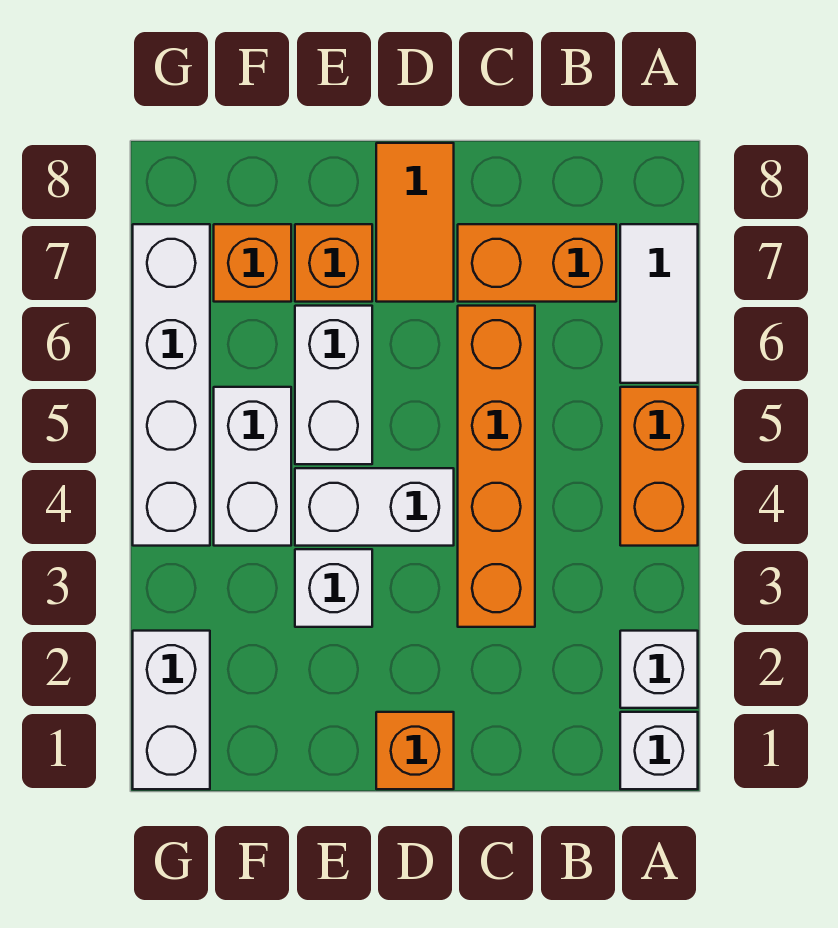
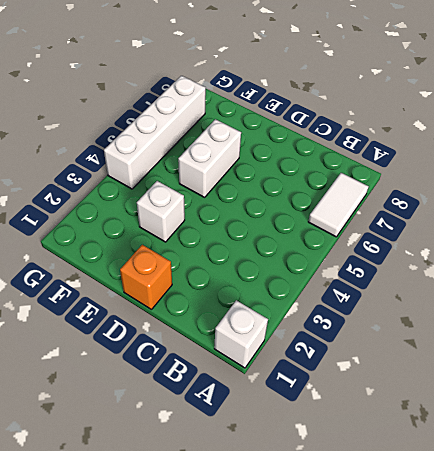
none -> white 1x1 brick [620,631,698,708]
none -> orange 1x2 brick [620,387,698,546]
none -> orange 1x2 brick [458,224,616,302]

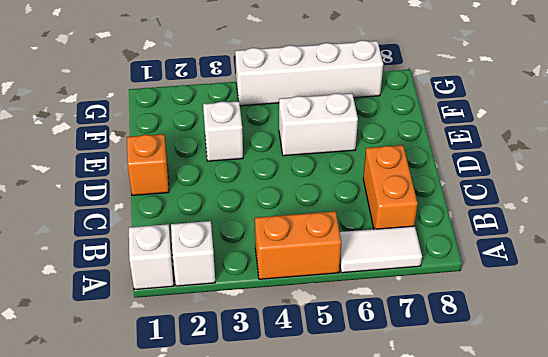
none -> orange 1x4 brick [458,306,535,627]
none -> white 1x2 brick [295,468,454,546]
none -> orange 1x2 tile [376,143,454,302]

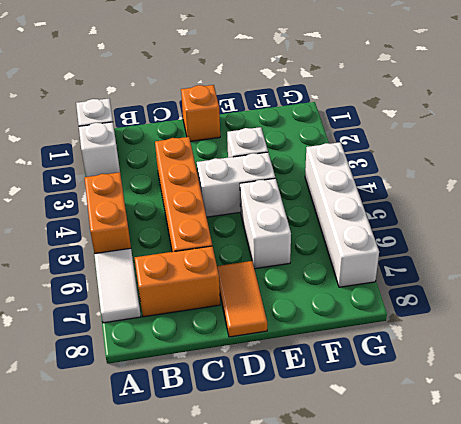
none -> orange 1x1 brick [295,224,372,302]
none -> white 1x2 brick [214,387,291,546]
none -> orange 1x1 brick [214,224,291,302]

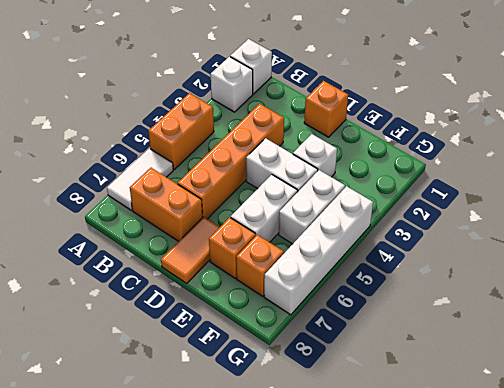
none -> white 1x2 brick [133,631,210,789]

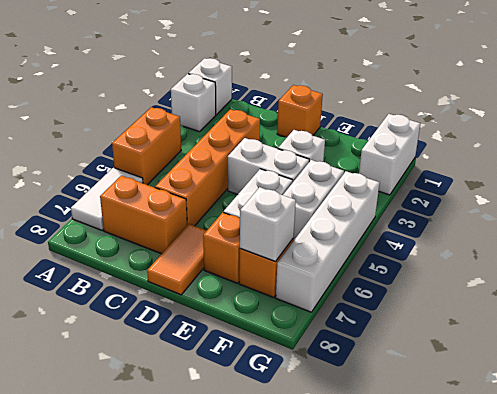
white 1x1 brick [240,187,296,261] -> none

